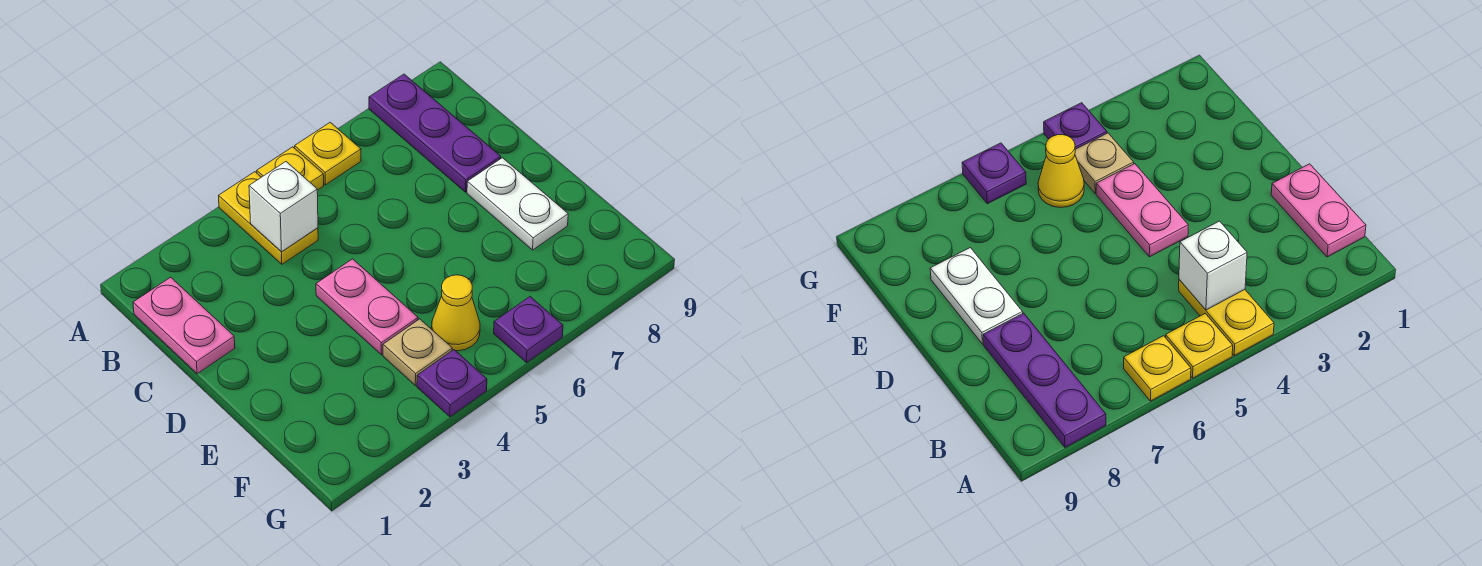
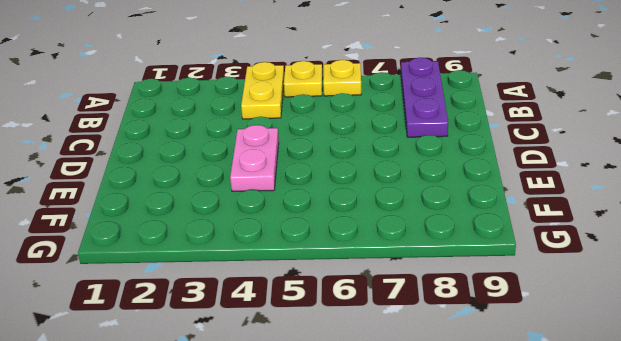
none -> pink 1x2 plate [133,277,235,374]
none -> white 1x2 plate [467,158,568,250]
none -> tan 1x1 plate [383,319,452,386]

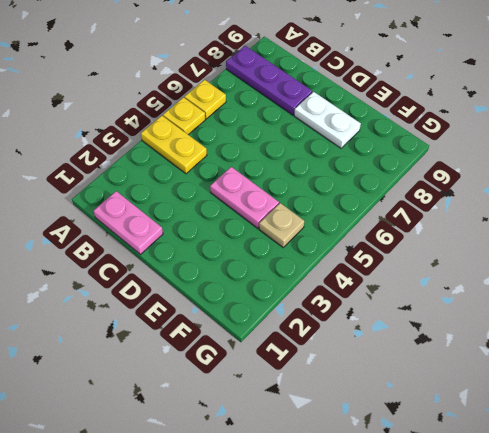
none -> yellow 1x1 cone [432,275,480,351]
none -> purple 1x1 plate [417,350,487,417]
none -> purple 1x1 plate [494,297,563,362]

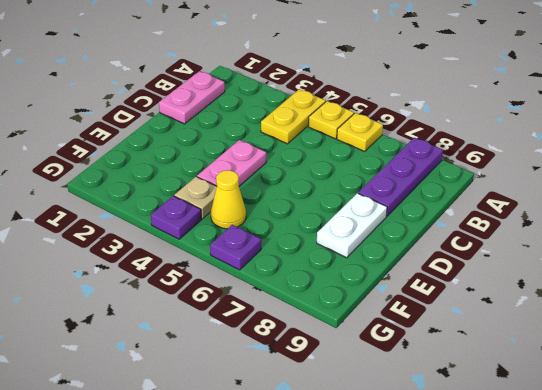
none -> white 1x1 brick [249,162,318,252]

